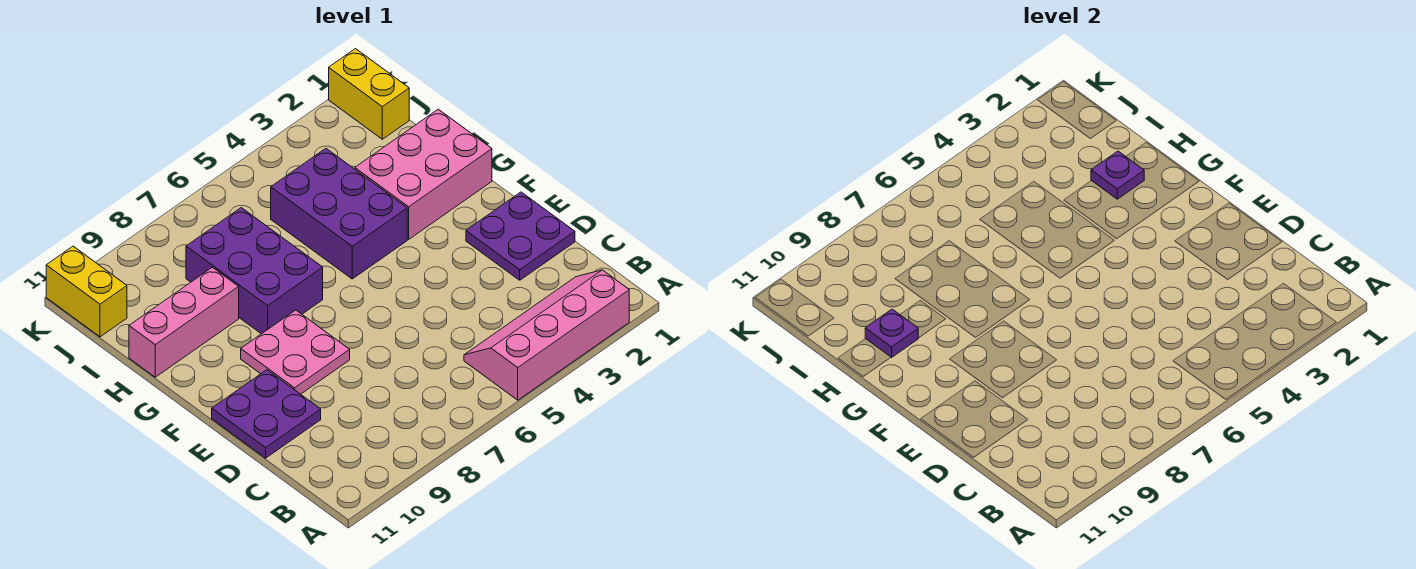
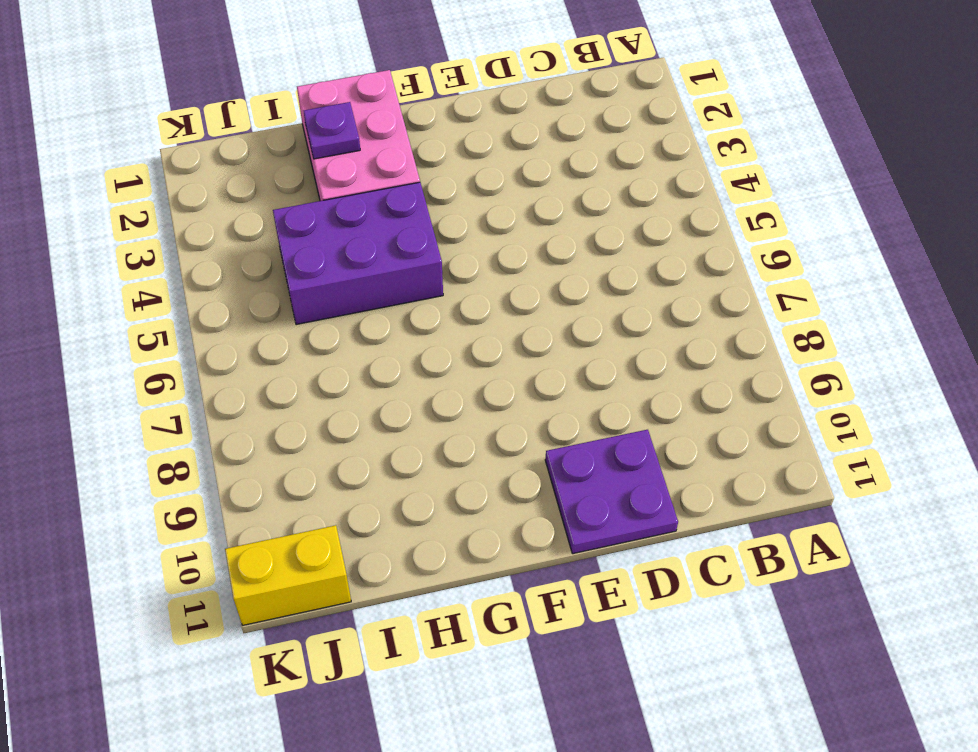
none -> pink 2x4 slope [464,270,629,400]
none -> purple 2x2 plate [466,192,575,280]
none -> pink 2x2 plate [241,310,350,394]

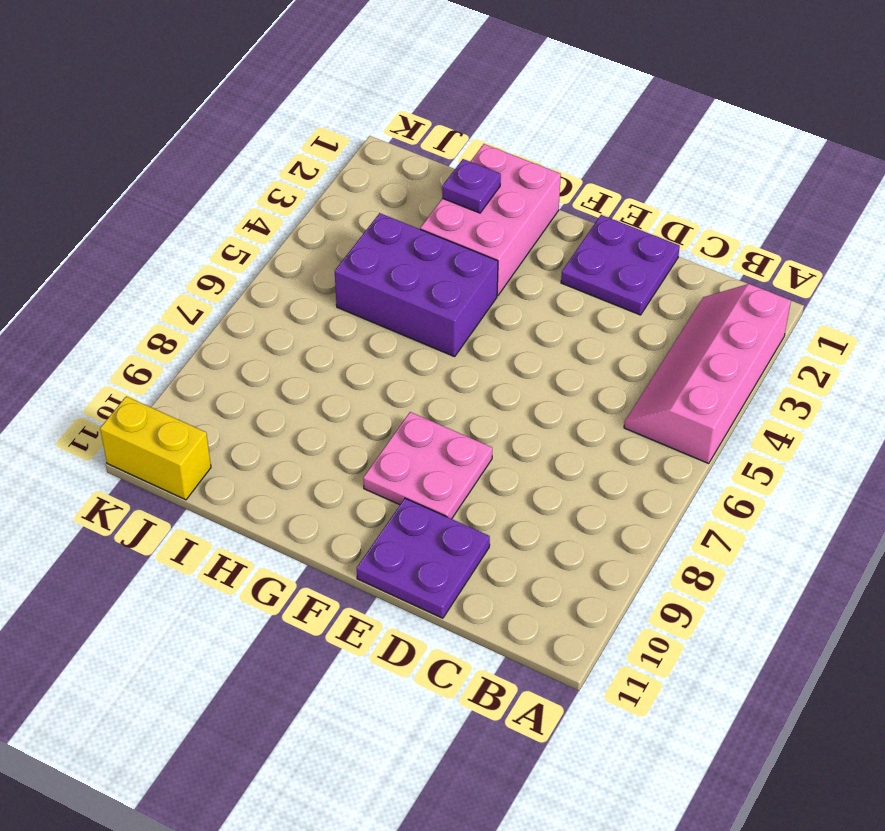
none -> purple 2x3 brick [186,208,323,334]
none -> pink 1x3 brick [129,267,239,377]
none -> yellow 1x2 brick [329,49,409,139]

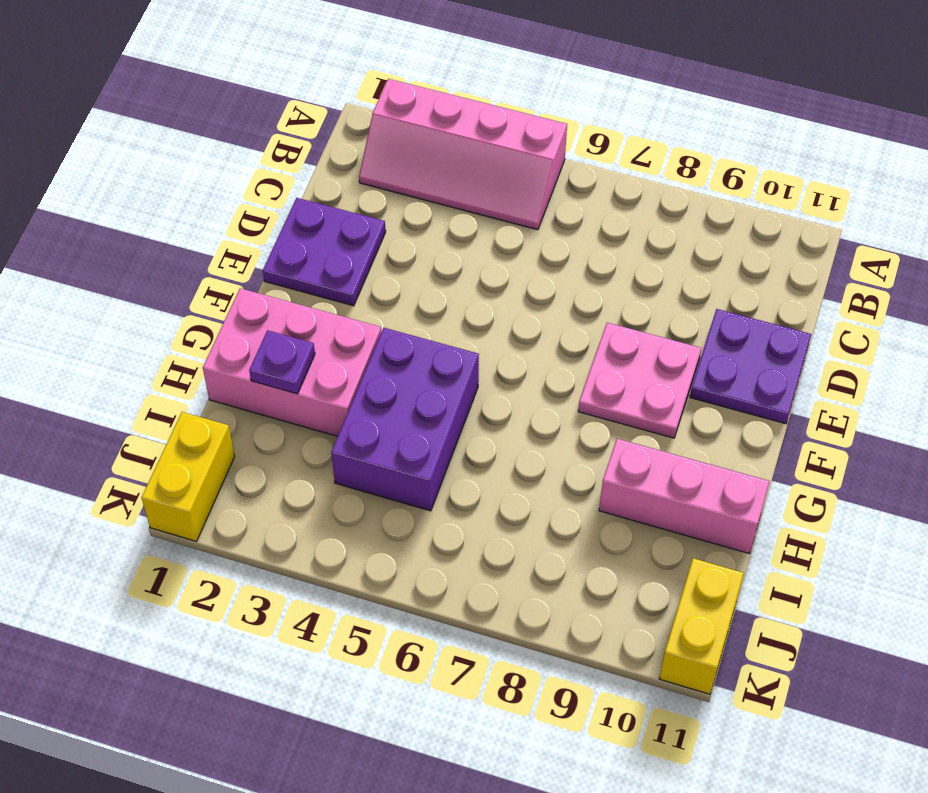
none -> purple 2x3 brick [186,208,323,334]
none -> purple 1x1 plate [865,309,918,357]

